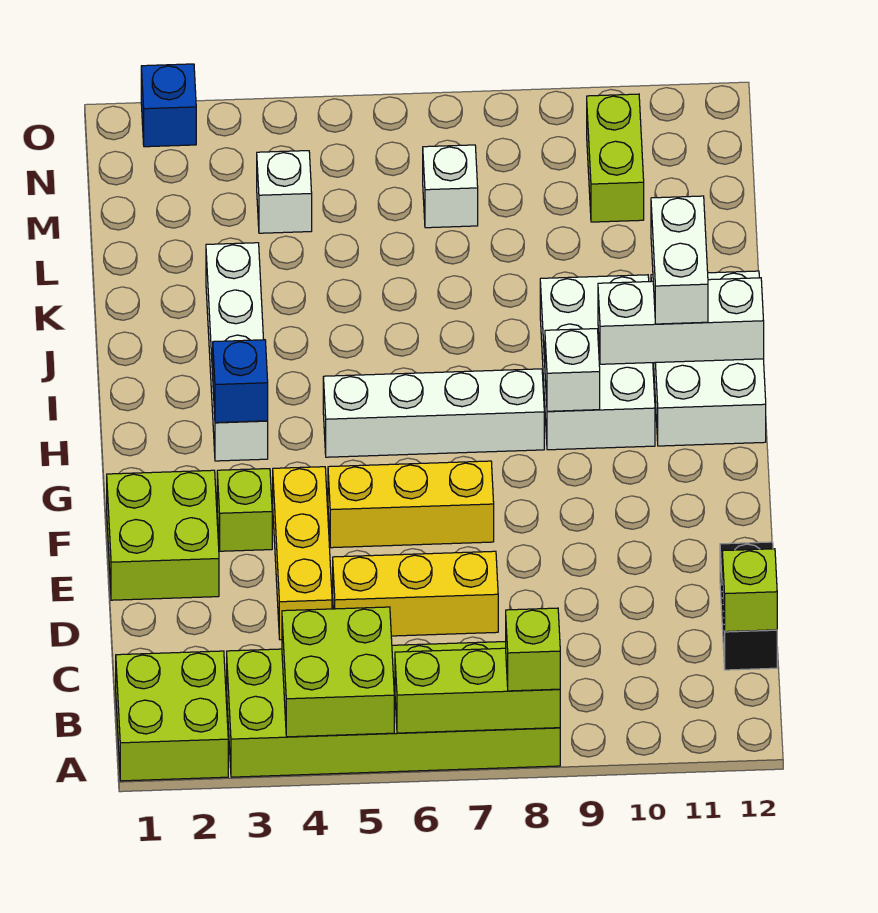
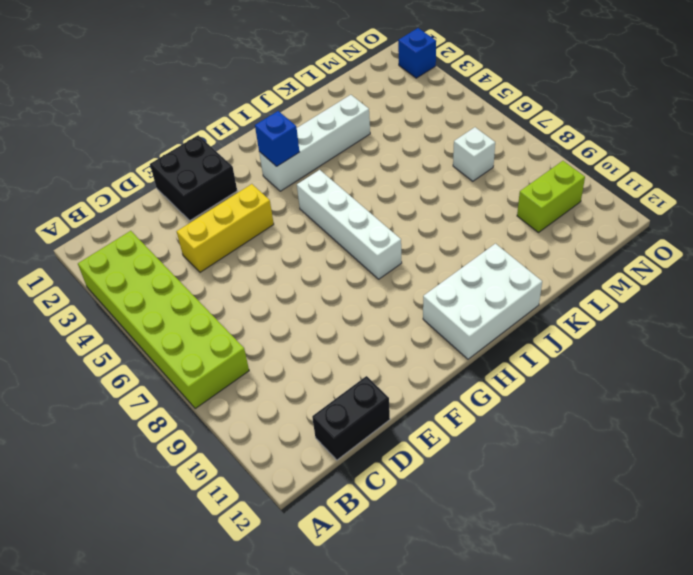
black 2x2 brick [150,135,237,220] -> lime 2x2 brick [107,470,219,600]
none -> lime 2x2 brick [116,651,228,781]
none -> yellow 1x3 brick [333,551,498,636]
none -> lime 1x1 brick [217,469,272,551]

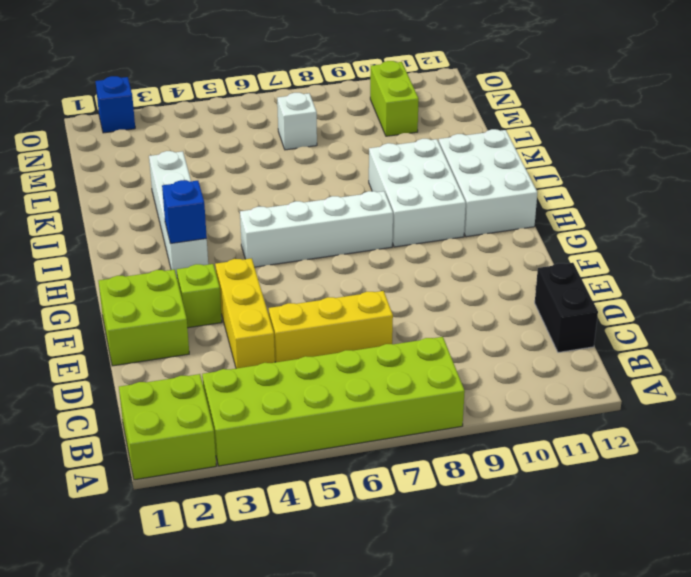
none -> yellow 1x3 brick [328,461,494,548]
none -> white 1x1 brick [257,151,312,233]
none -> lime 2x2 brick [282,607,394,737]

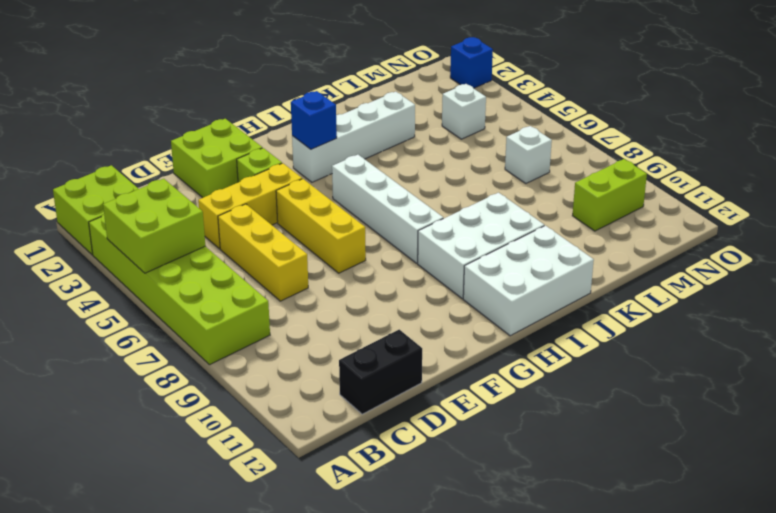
none -> lime 1x3 brick [395,648,560,733]
none -> lime 1x1 brick [722,549,777,632]
none -> white 1x1 brick [545,329,600,411]

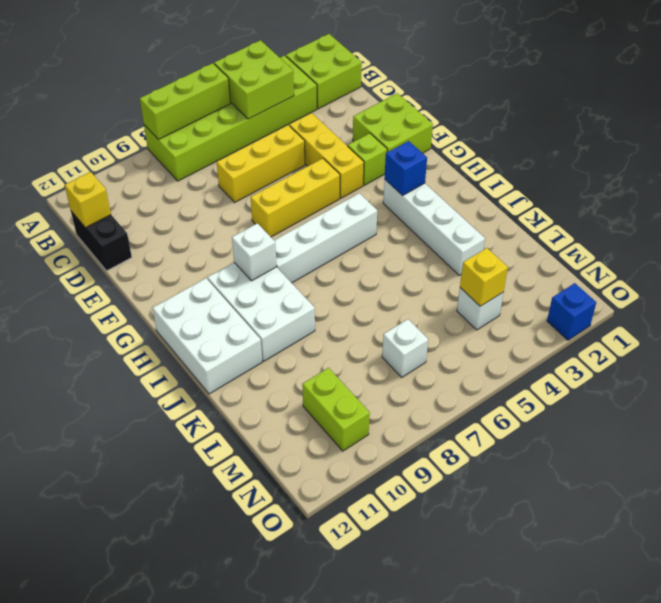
yellow 1x1 brick [65,172,111,228] -> lime 1x1 brick [722,549,777,632]
yellow 1x1 brick [460,248,508,306] -> none
none -> white 1x3 brick [598,278,764,364]
none -> lime 1x1 brick [506,608,560,691]
none -> white 1x2 brick [651,196,708,324]

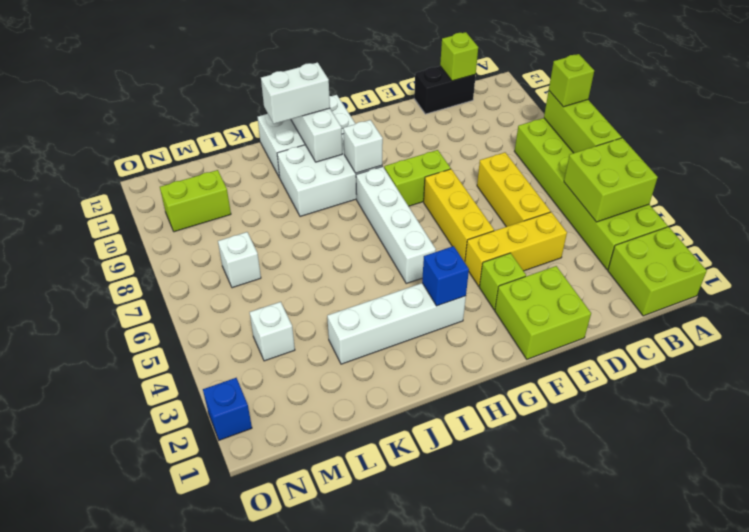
lime 1x2 brick [384,150,451,206] -> none

